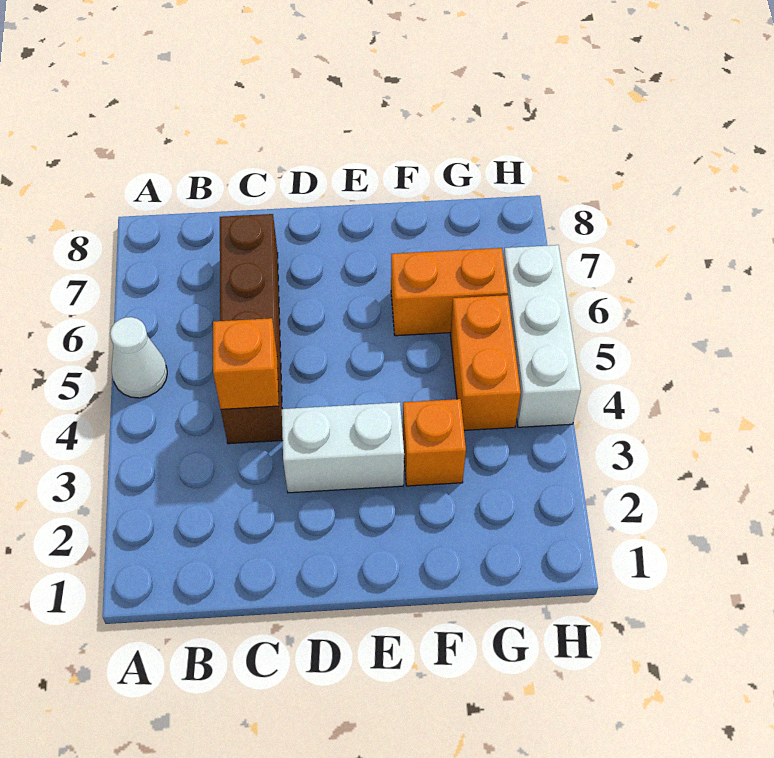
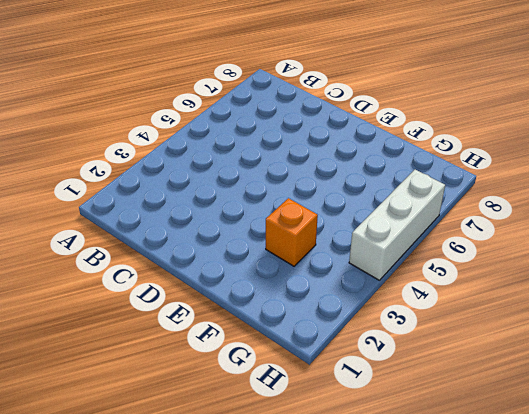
none -> white 1x1 cone [110,317,167,398]
none -> brown 1x4 brick [220,214,283,444]

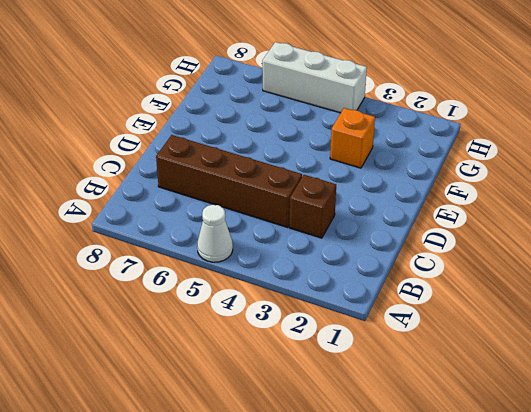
brown 1x1 brick [289,175,336,238] -> none
none -> white 1x2 brick [282,402,404,493]
none -> orange 1x2 brick [391,248,508,336]

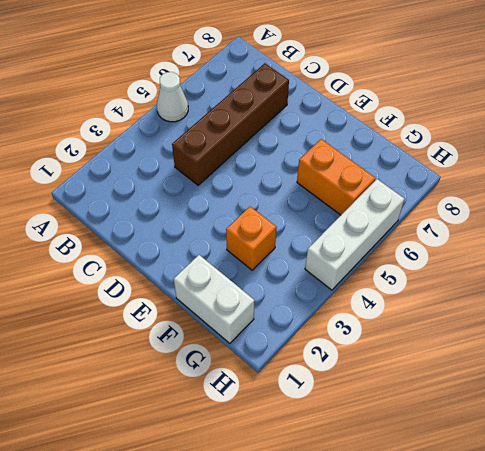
white 1x2 brick [174,255,254,343] -> white 1x2 brick moved to [282,402,404,493]
none -> orange 1x2 brick [450,295,521,430]
none -> orange 1x1 brick [213,318,279,409]

